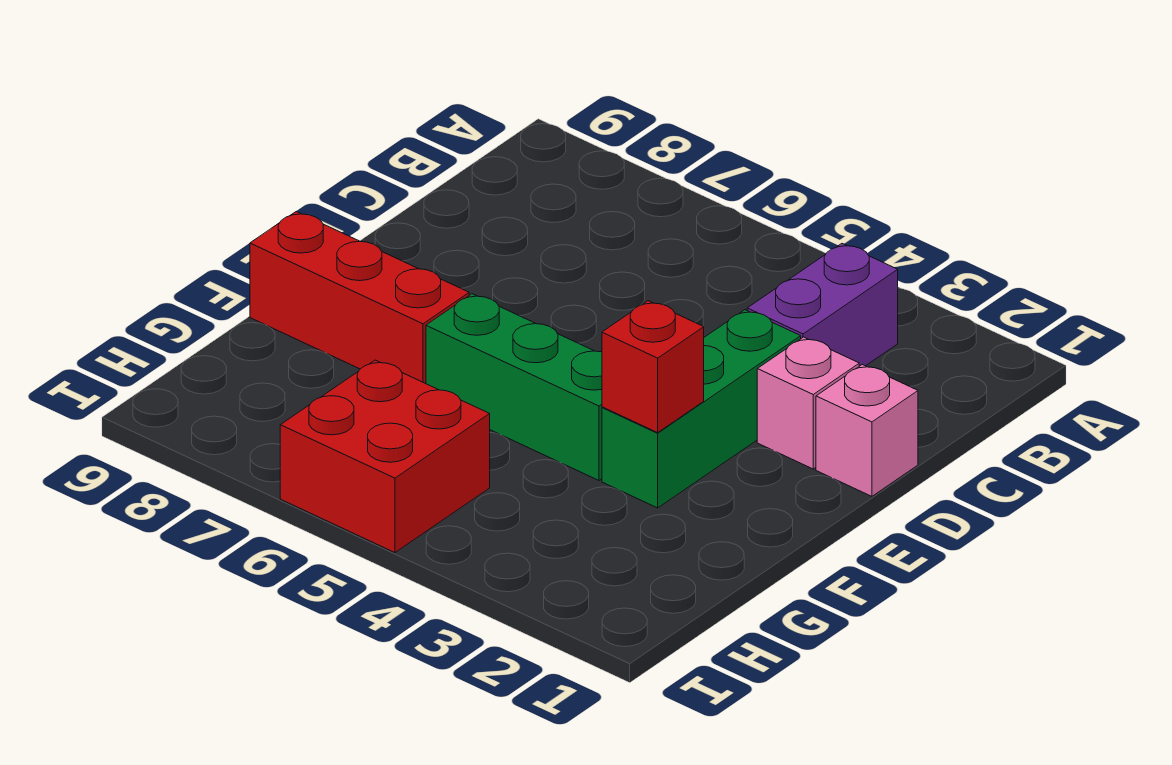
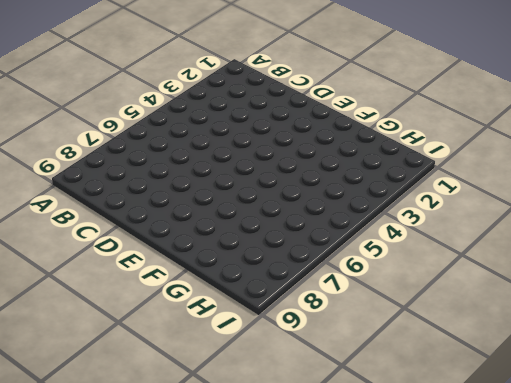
none -> purple 1x2 brick [747,244,898,366]
none -> pink 1x1 brick [816,365,918,496]

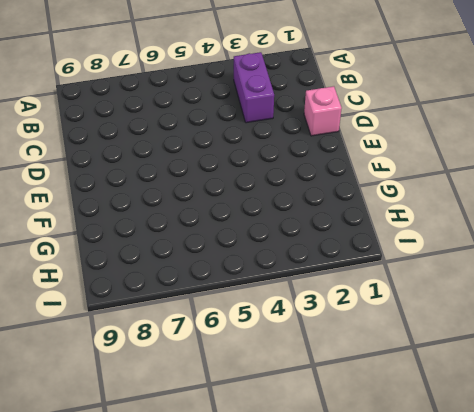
none -> pink 1x1 brick [757,337,859,469]
none -> green 1x3 brick [602,310,801,508]

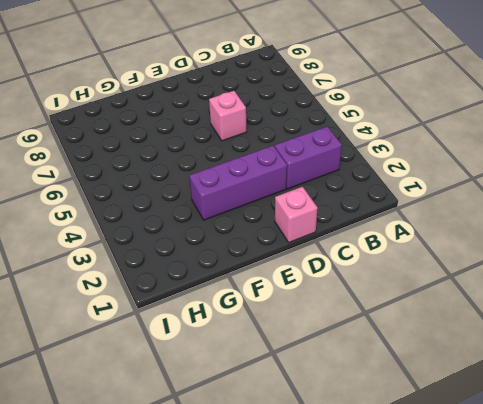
purple 1x3 brick [189,146,287,220] -> green 1x3 brick [602,310,801,508]
pink 1x1 brick [209,91,247,141] -> pink 1x1 brick moved to [757,337,859,469]
none -> green 1x3 brick [426,294,602,480]
none -> red 1x3 brick [250,212,469,384]

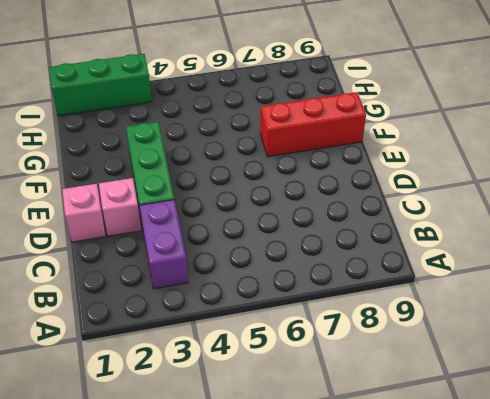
green 1x3 brick [49,54,152,116] -> green 1x3 brick moved to [426,294,602,480]
none -> red 2x2 brick [280,360,490,553]
none -> red 1x1 brick [602,301,704,433]

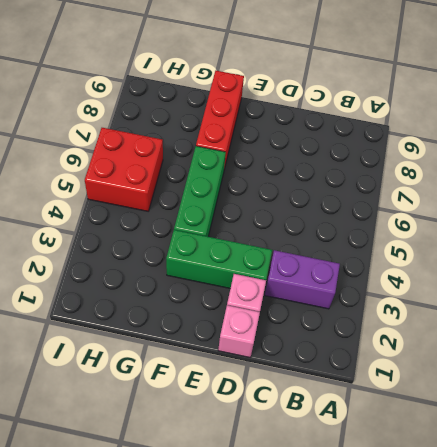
none -> red 1x1 brick [602,301,704,433]

